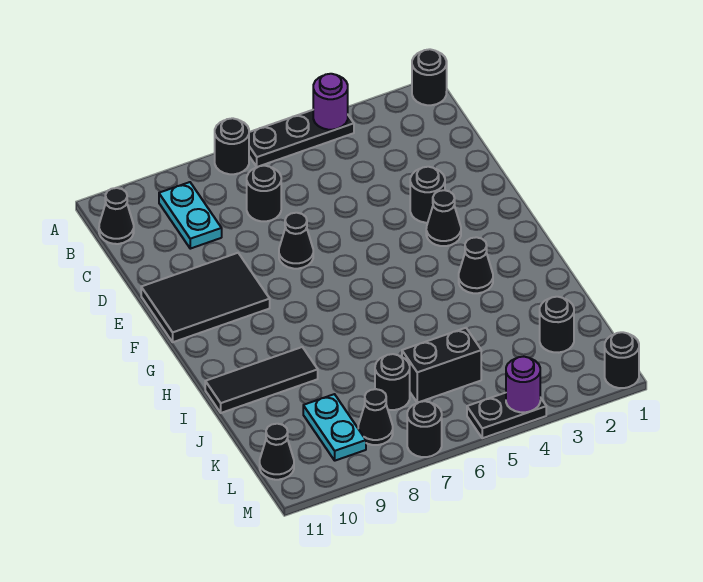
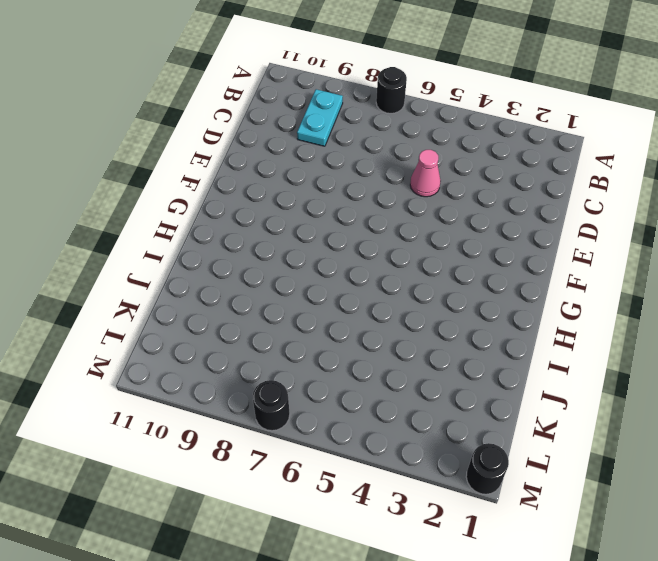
pink 1x1 cone [410,150,441,197] -> none
none -> black 1x1 round brick [412,49,447,105]
none -> black 1x3 plate [249,110,354,167]
none -> black 1x1 cone [99,188,134,244]

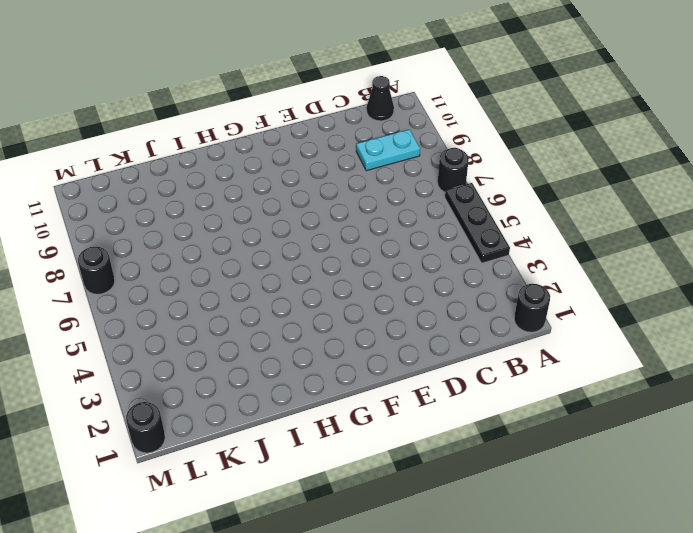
none -> black 1x1 round brick [247,166,281,221]
none -> black 1x1 round brick [410,167,445,223]
none -> black 1x1 cone [279,213,313,269]

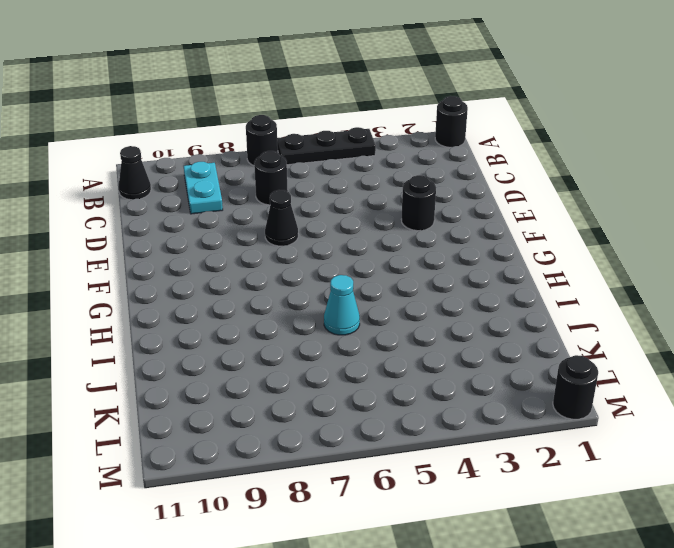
cyan 1x1 cone [324,275,360,335] -> none
none -> black 2x3 tile [141,253,270,342]
none -> black 1x1 cone [426,190,461,246]
none -> black 1x1 cone [459,237,493,293]

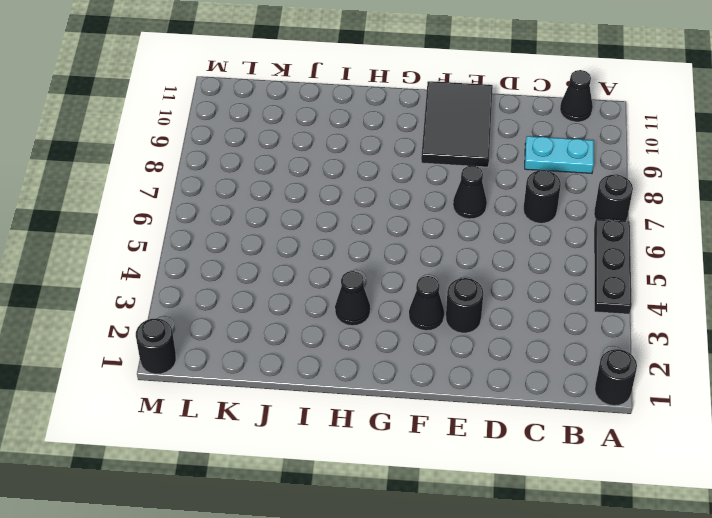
none -> black 1x3 tile [205,347,318,413]
none -> black 1x1 round brick [540,297,574,353]
none -> black 1x2 brick [402,328,481,403]

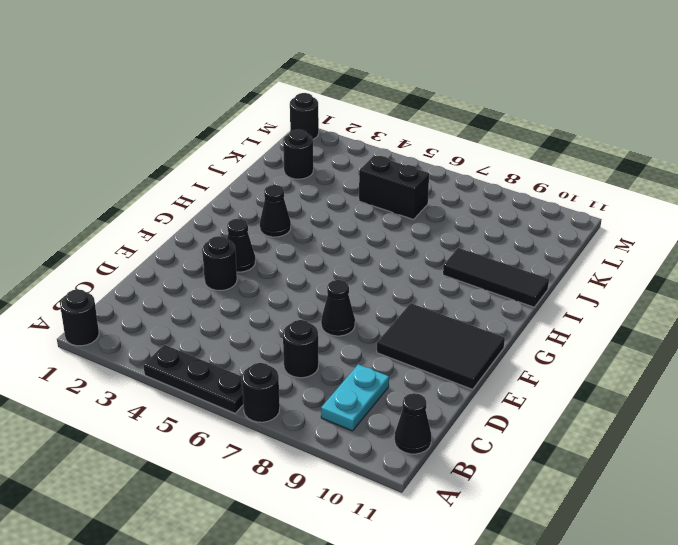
none -> black 1x1 round brick [375,354,410,410]
none -> cyan 1x2 plate [303,394,366,461]
none -> black 1x1 cone [358,389,393,445]

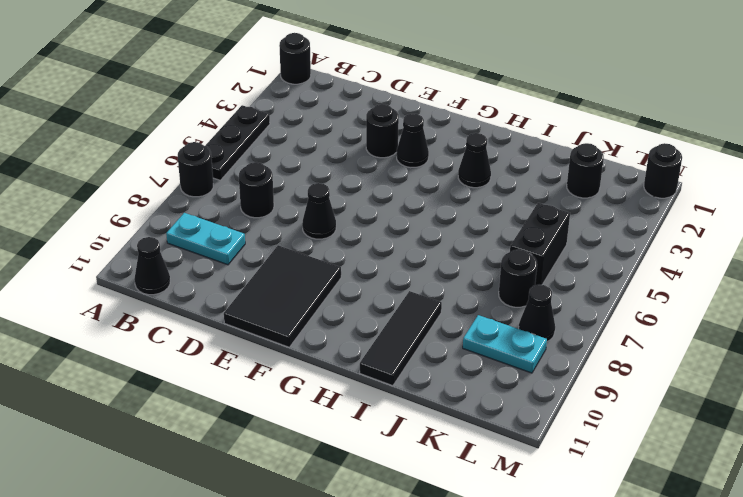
none -> black 1x1 cone [260,424,294,480]
none -> black 1x2 plate [467,393,546,438]
none -> black 1x1 round brick [407,401,442,457]

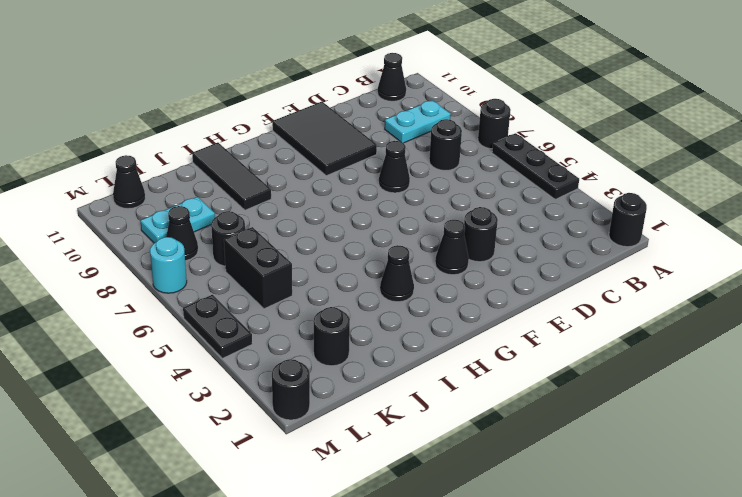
cyan 1x1 round brick [150,237,187,293] -> black 1x1 round brick [407,401,442,457]
none -> purple 1x1 round brick [313,74,348,130]
none -> purple 1x1 round brick [506,357,540,412]

